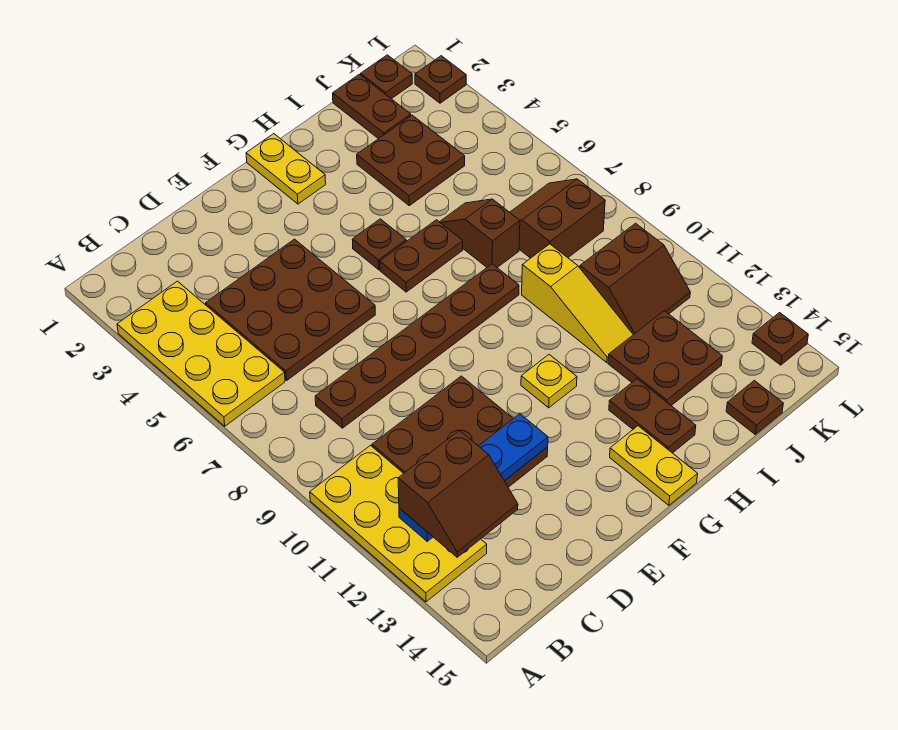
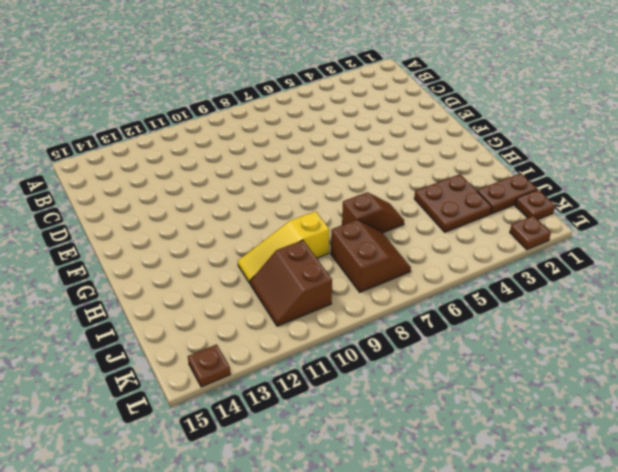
none -> yellow 2x4 plate [117,281,285,426]
none -> yellow 2x4 plate [310,446,487,602]
none -> brown 3x3 plate [206,239,375,380]

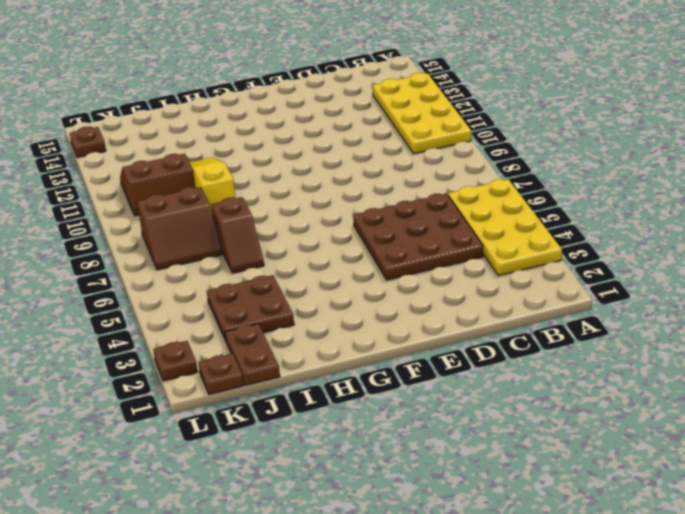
none -> brown 1x6 plate [315,264,519,428]
none -> brown 3x3 plate [372,376,548,487]
none -> yellow 1x2 plate [246,134,326,204]

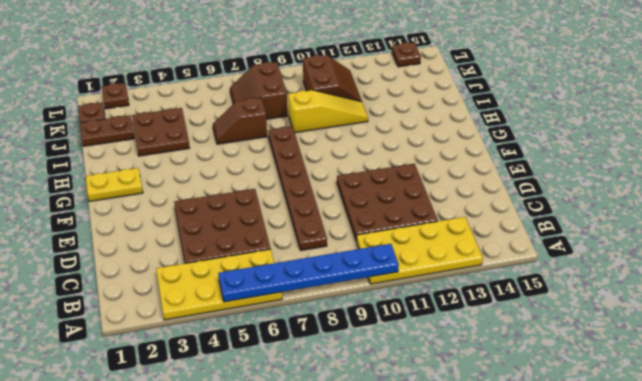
blue 1x6 plate [218,244,399,302] -> none
none -> brown 1x1 plate [352,219,406,270]
none -> brown 1x2 plate [380,220,463,292]
none -> yellow 1x1 plate [521,355,577,408]

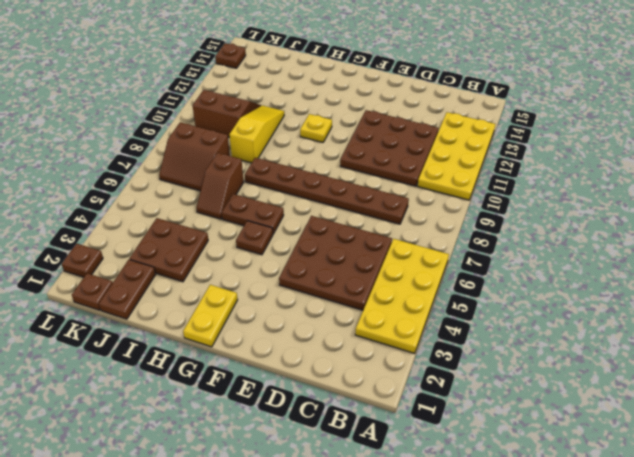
none -> yellow 1x2 plate [610,426,698,505]
none -> brown 1x2 plate [609,379,696,453]
none -> brown 2x2 plate [608,311,722,406]

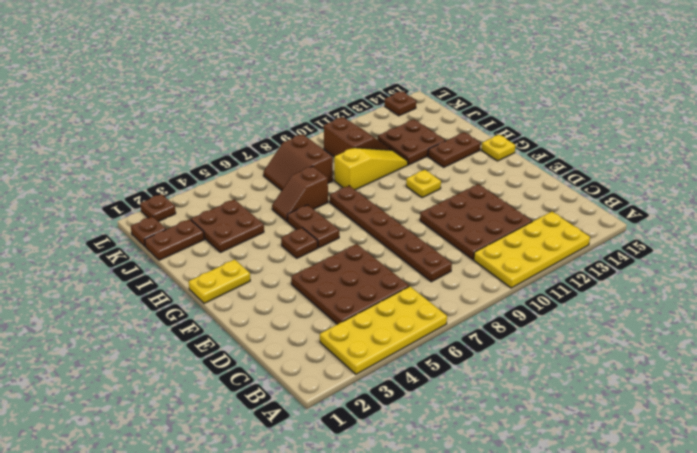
yellow 1x1 plate [482,135,515,161] -> yellow 1x2 plate [610,426,698,505]
none -> brown 1x1 plate [726,381,783,434]
none -> blue 1x4 plate [399,414,548,541]
none -> brown 2x2 slope [398,430,518,557]

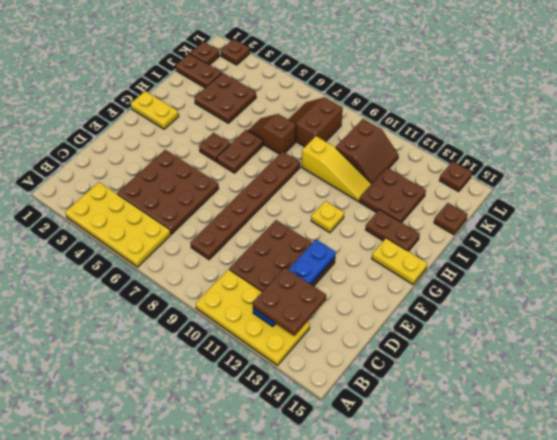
brown 2x2 plate [253,268,326,336] -> brown 2x2 slope [398,430,518,557]

